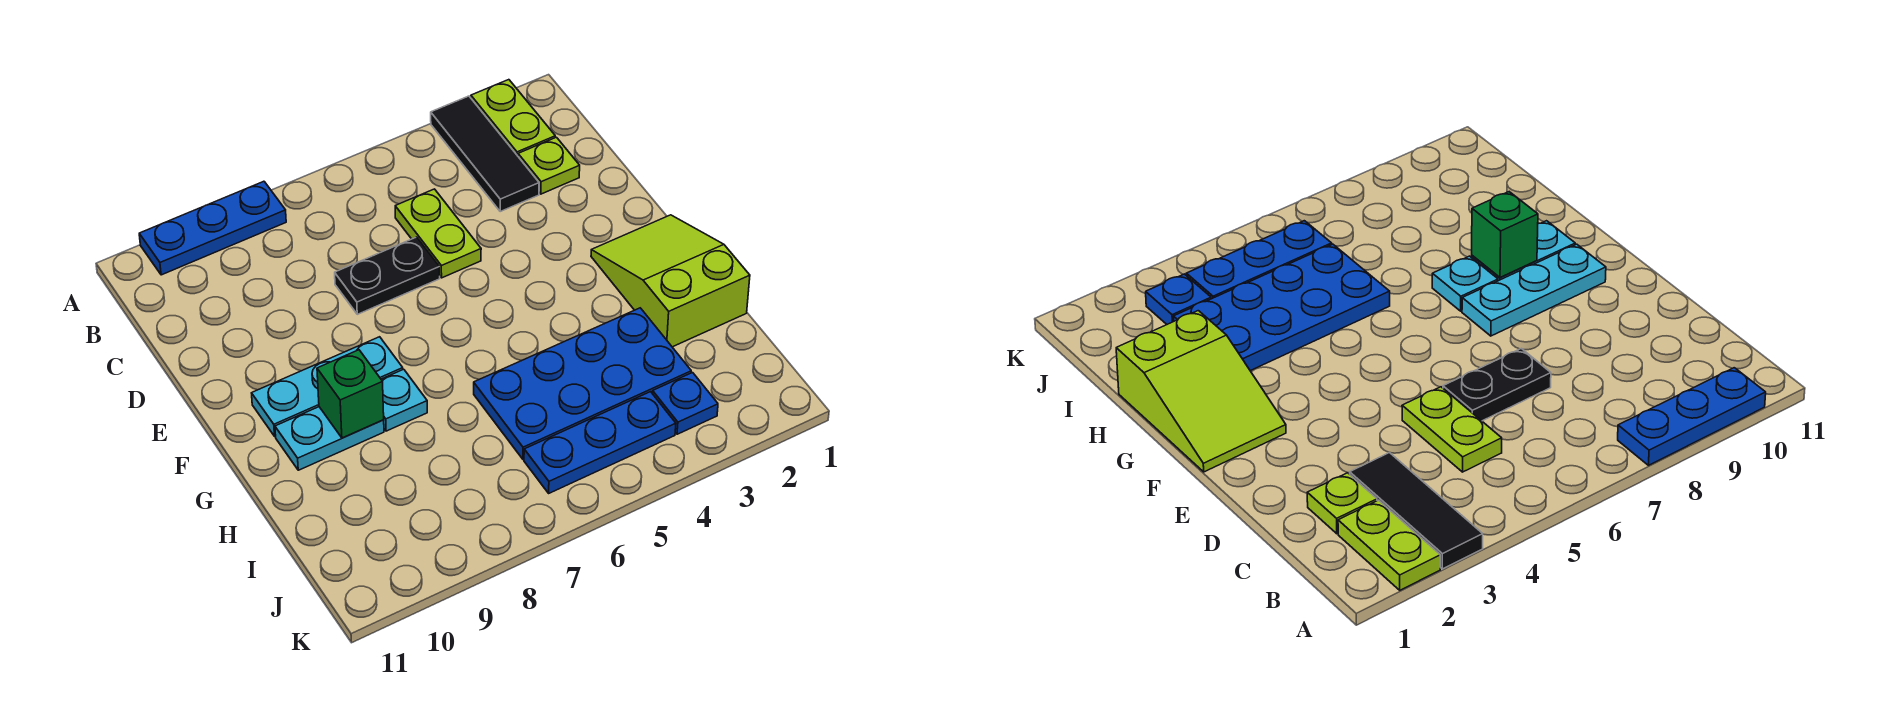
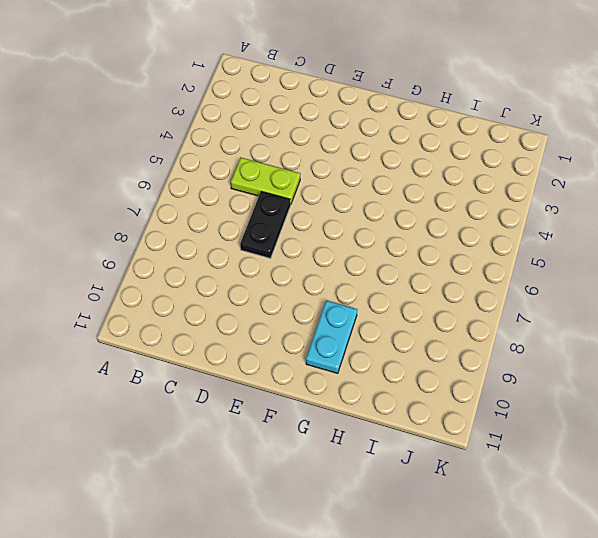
none -> lime 1x2 plate [471,80,555,156]
none -> black 1x3 tile [431,96,539,211]
none -> blue 1x3 plate [139,181,286,275]

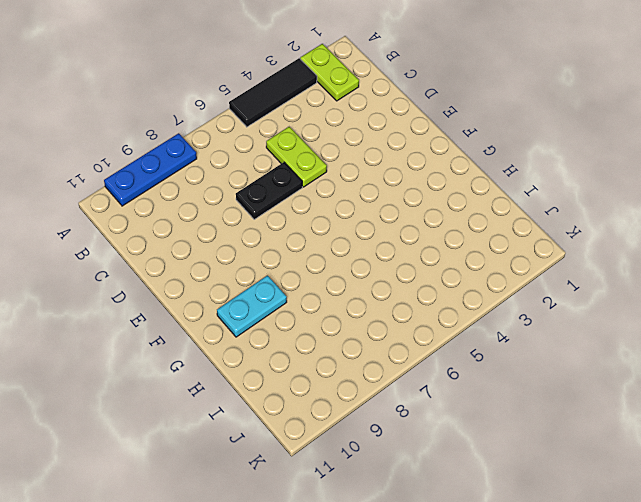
black 1x3 tile [229,58,317,127] -> black 1x3 tile turned to [431,96,539,211]
none -> lime 1x1 plate [518,137,580,194]
none -> lime 2x3 slope [591,215,750,347]
none -> cyan 1x3 plate [252,337,403,436]

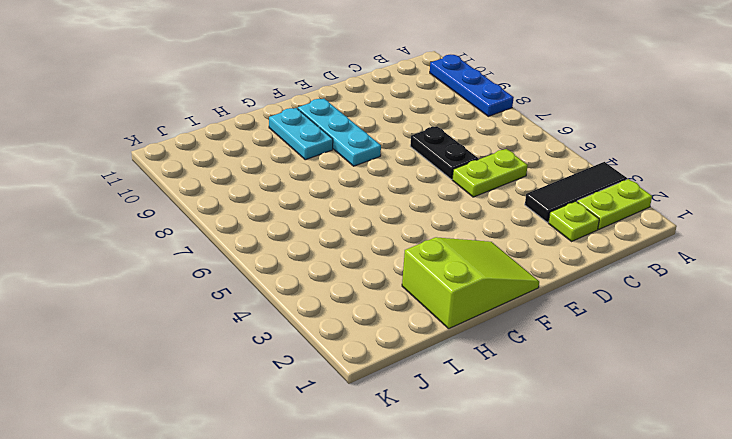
none -> cyan 1x1 plate [381,369,427,431]
none -> blue 2x4 plate [474,308,691,459]
none -> blue 1x1 plate [652,373,718,434]

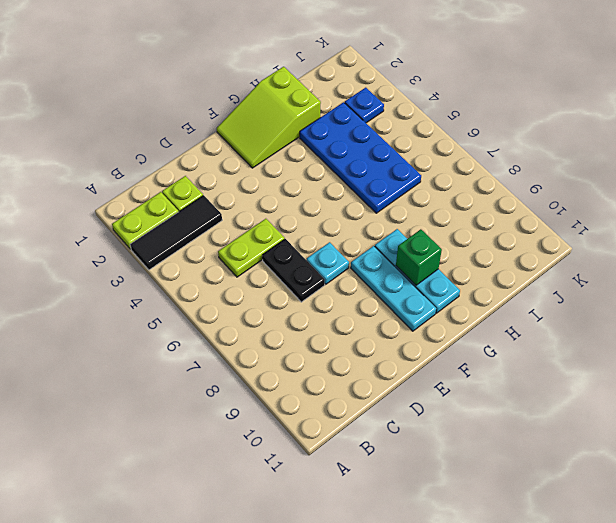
cyan 1x1 plate [307,242,349,284] -> none
none -> blue 1x3 plate [139,181,286,275]
none -> blue 1x3 plate [524,392,676,493]

